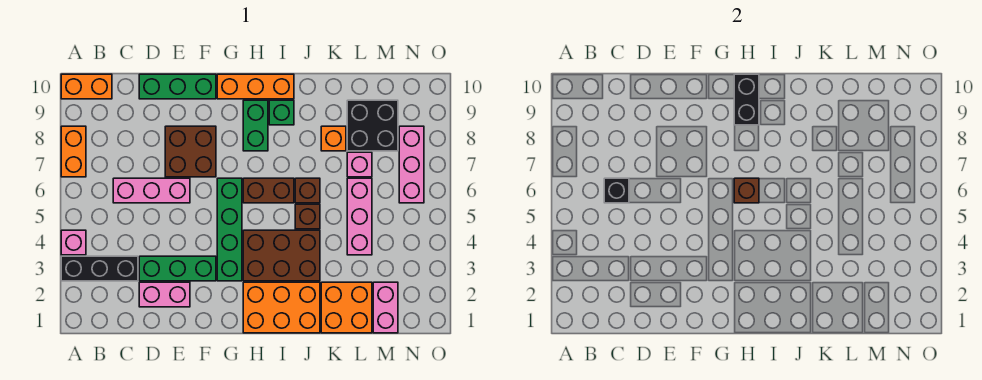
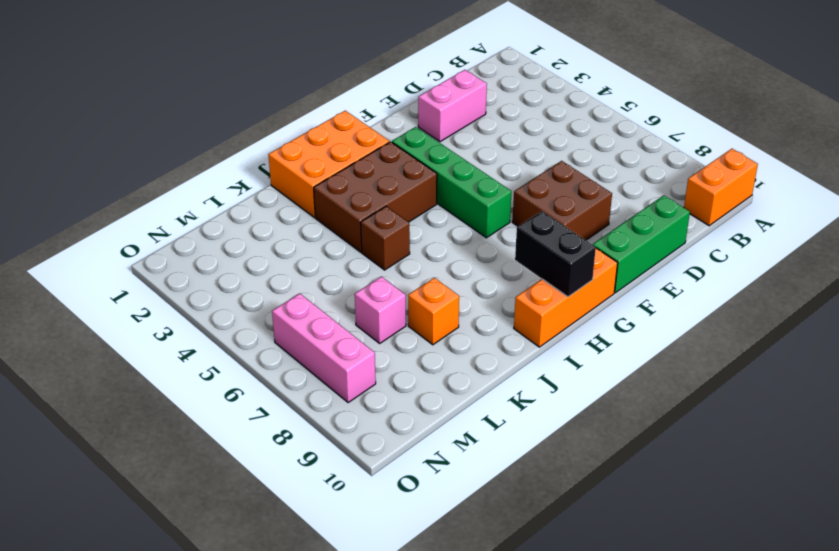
none -> black 1x3 brick [61,256,138,281]
none -> pink 1x1 brick [61,230,86,255]
none -> orange 1x2 brick [61,126,86,177]

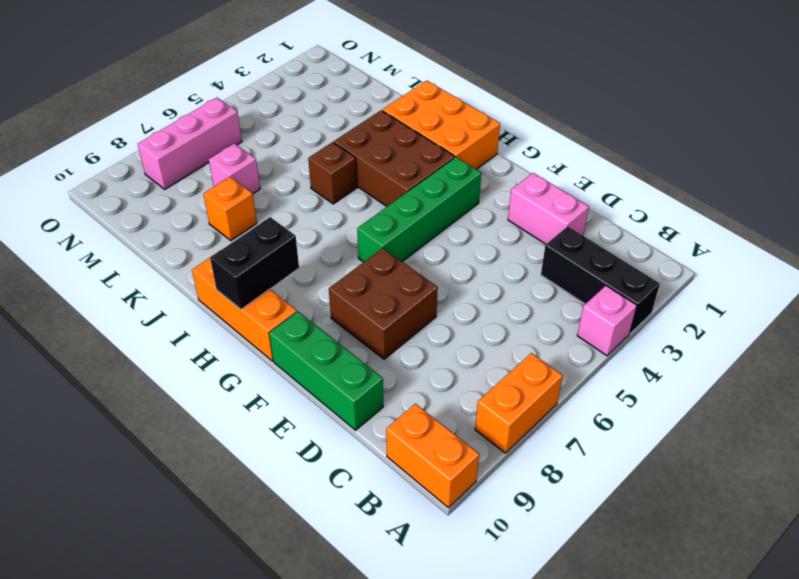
none -> pink 1x3 brick [113,178,190,203]
none -> green 1x3 brick [139,256,216,281]
none -> brown 1x2 brick [243,178,294,203]

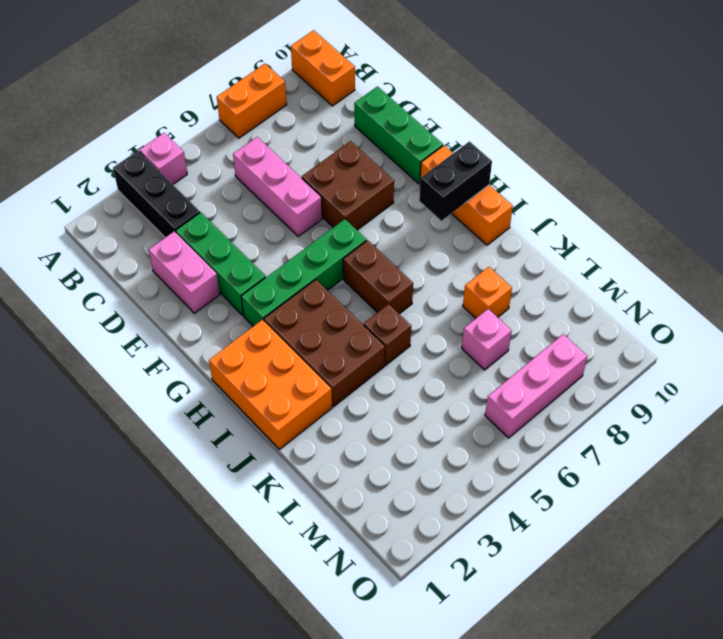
none -> green 1x2 brick [243,100,268,151]
none -> green 1x1 brick [269,100,294,125]
none -> brown 1x1 brick [295,178,320,203]

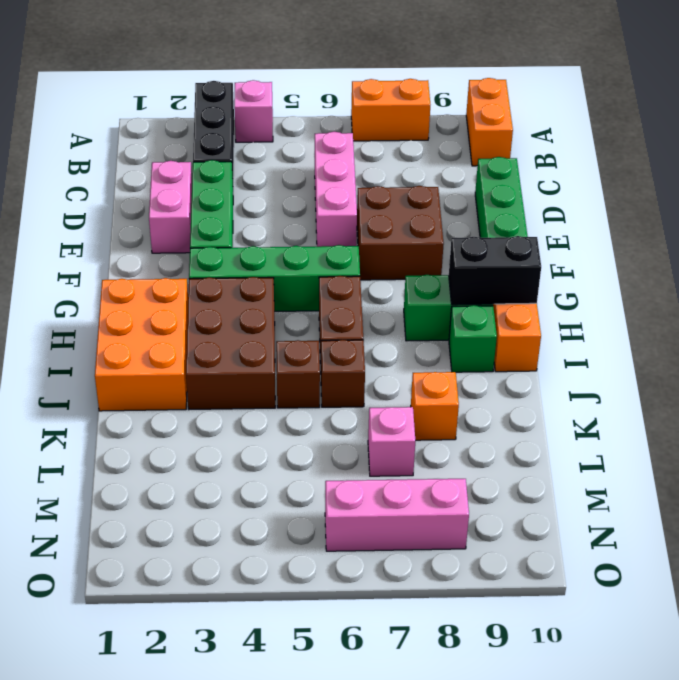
none -> orange 2x2 brick [321,282,372,333]
none -> pink 1x3 brick [347,178,372,255]
none -> black 2x2 brick [347,100,398,151]

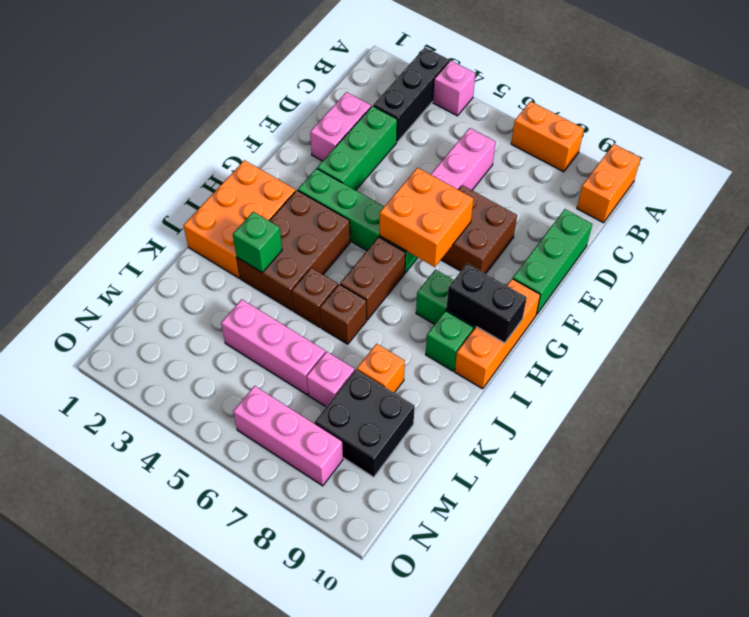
orange 2x2 brick [380,168,474,267] -> orange 2x2 brick moved to [321,282,372,333]
green 1x1 brick [233,212,282,273] -> none
none -> pink 1x2 brick [373,282,398,333]
none -> black 1x1 brick [604,178,629,203]
none -> brown 1x1 brick [734,178,759,203]

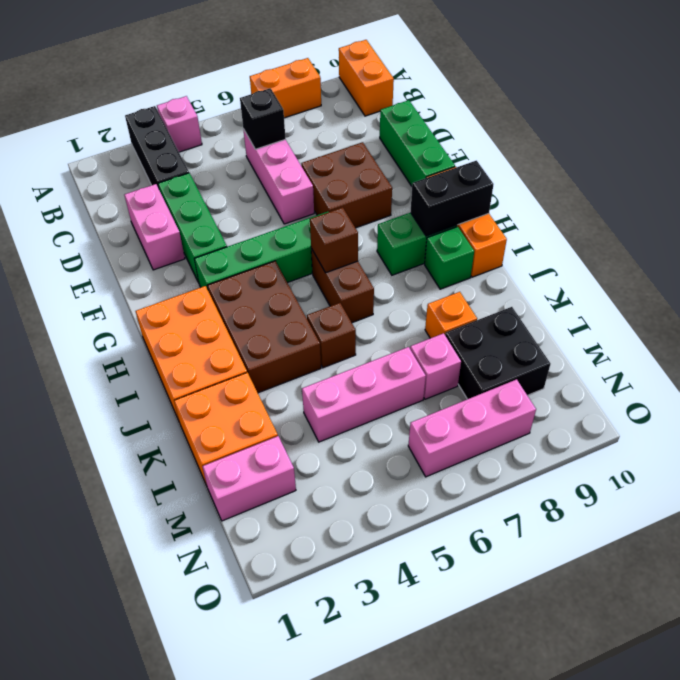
none -> brown 1x1 brick [295,178,320,203]

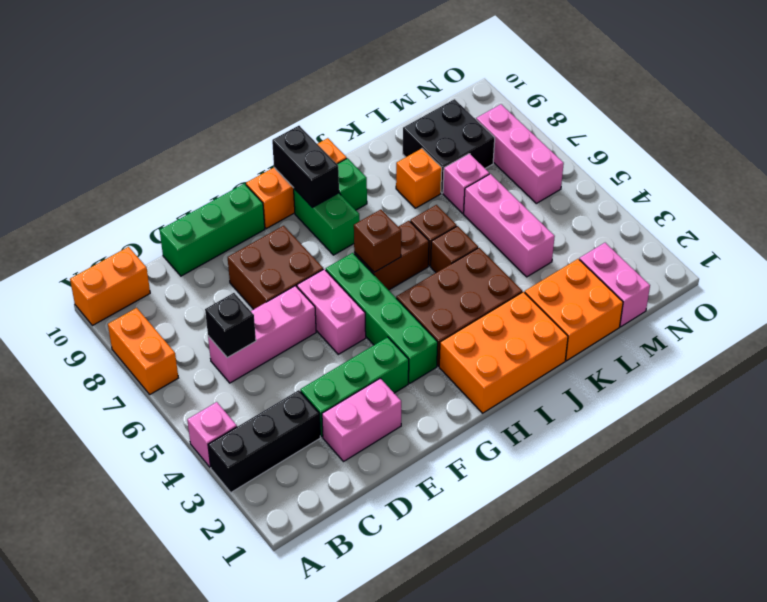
pink 1x2 brick [297,269,366,354] -> none

